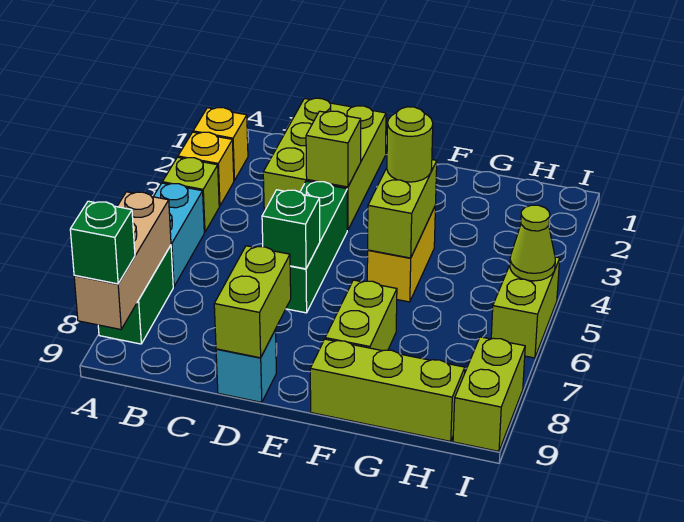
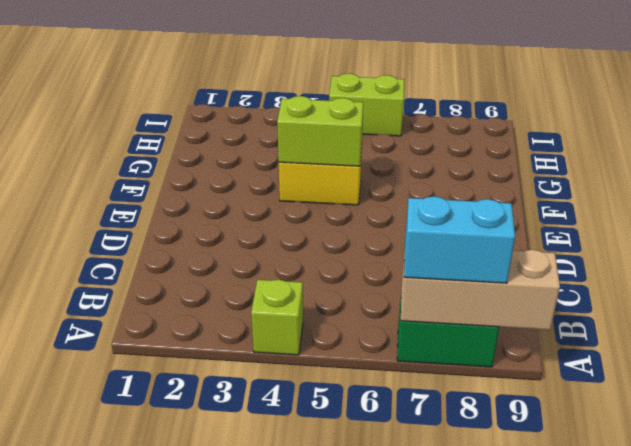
cyan 1x2 brick [404,196,515,283] -> cyan 1x2 brick moved to [153,183,204,287]
none -> yellow 1x1 brick [193,108,248,180]
none -> yellow 1x1 brick [178,132,234,206]
none -> lime 2x3 brick [263,98,386,230]

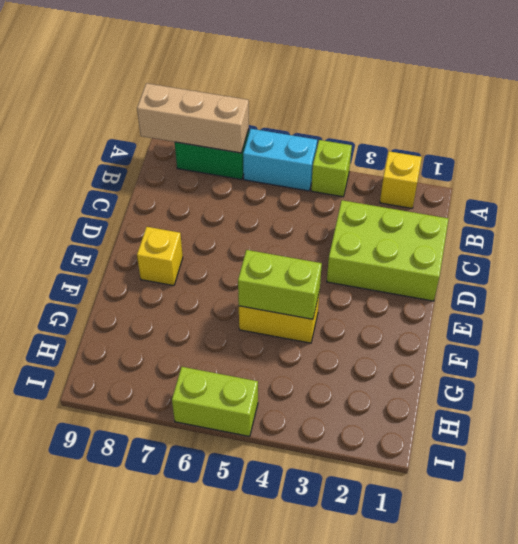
yellow 1x1 brick [137,227,183,286] -> yellow 1x1 brick moved to [178,132,234,206]
none -> green 1x3 brick [286,181,347,313]
none -> cyan 1x1 brick [216,330,276,402]
none -> lime 1x2 brick [325,280,397,351]

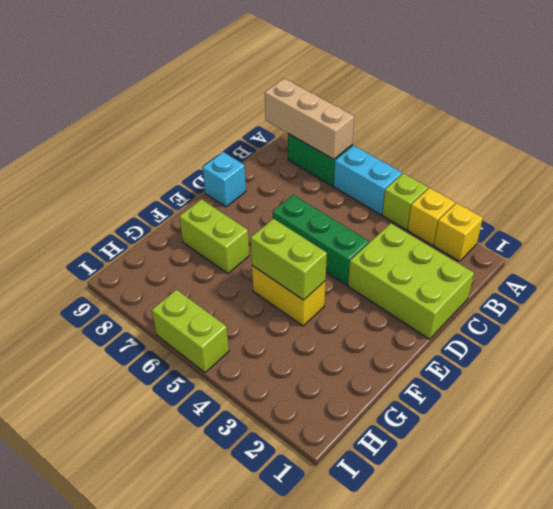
none -> lime 1x3 brick [310,339,465,441]
none -> lime 1x2 brick [453,337,525,451]
none -> lime 1x1 brick [306,111,361,187]

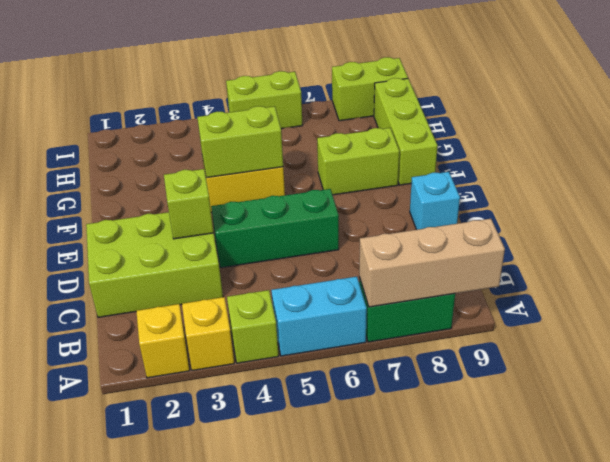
none -> green 1x1 brick [262,190,320,269]
none -> lime 1x2 brick [214,246,291,358]
none -> lime 1x1 cone [510,205,555,281]

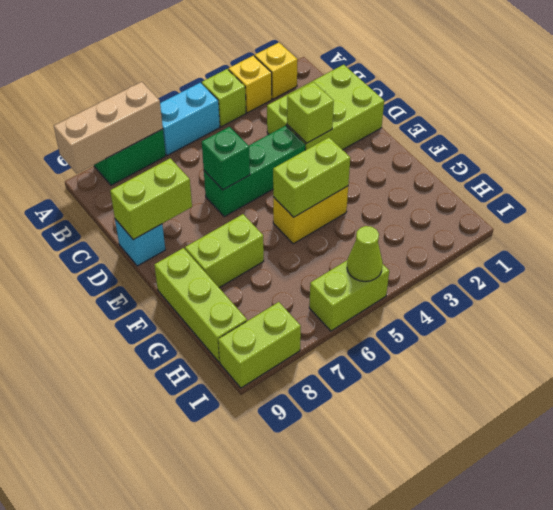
none -> green 1x1 brick [70,201,135,284]
none -> lime 1x1 round brick [387,107,433,182]

